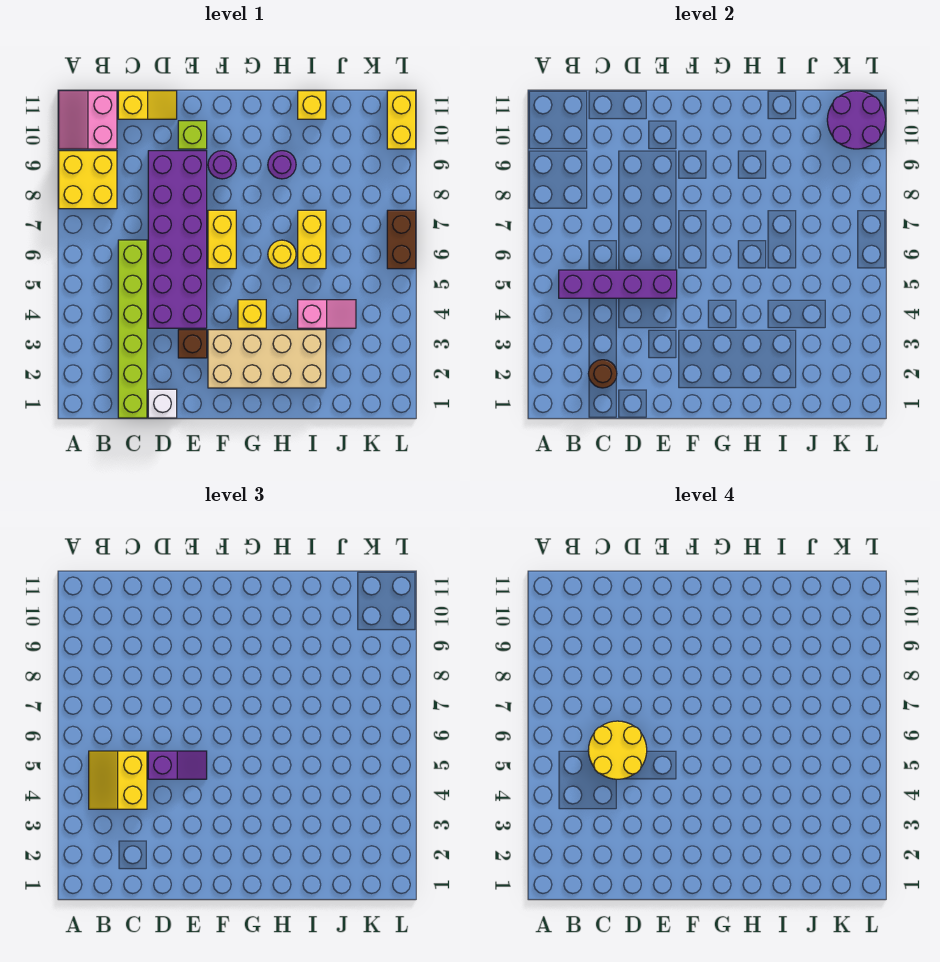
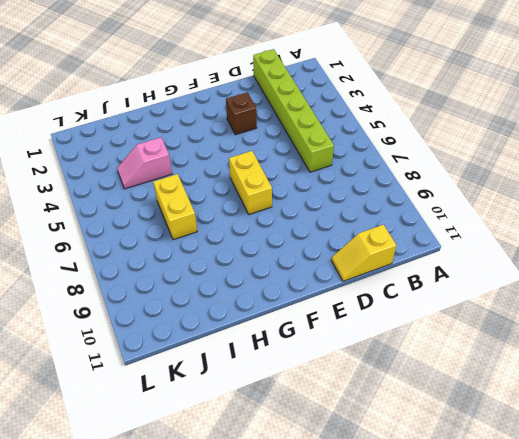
none -> yellow 2x2 brick [59,151,117,209]
none -> pink 2x2 slope [59,91,117,149]
none -> white 1x1 brick [148,389,177,418]

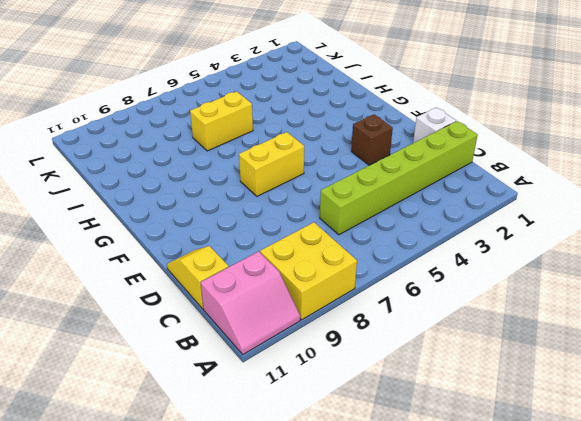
none -> purple 2x6 brick [148,151,207,328]
none -> lime 1x1 brick [178,121,207,149]
none -> tan 2x4 brick [208,330,326,388]

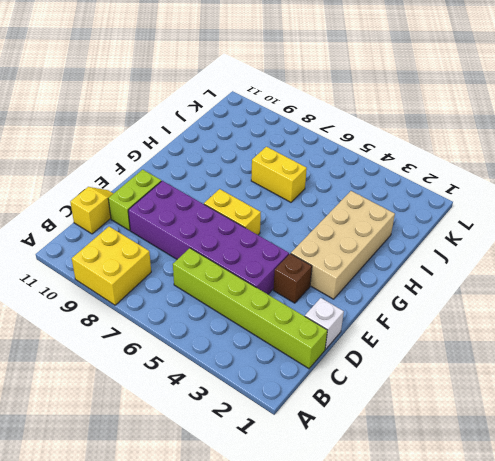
lime 1x2 brick [108,170,161,231] -> lime 1x1 brick [178,121,207,149]
none -> pink 2x2 slope [59,91,117,149]
none -> purple 1x1 round brick [208,151,236,179]
none -> yellow 1x1 brick [238,300,266,328]

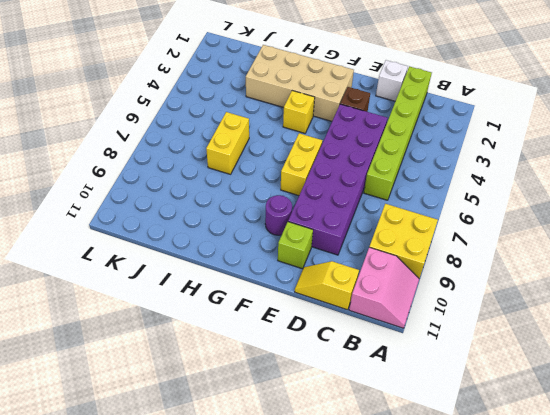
none -> yellow 1x1 round brick [268,240,296,268]
none -> purple 1x1 round brick [268,151,296,179]
none -> pink 1x2 slope [298,300,356,328]

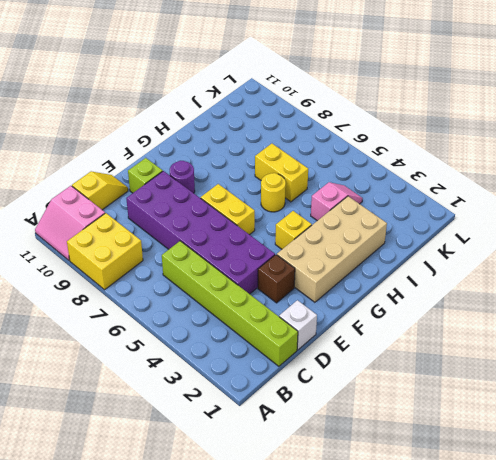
none -> purple 1x1 round brick [268,151,296,179]
none -> yellow 1x1 brick [298,91,326,119]
none -> brown 1x2 brick [387,210,416,269]

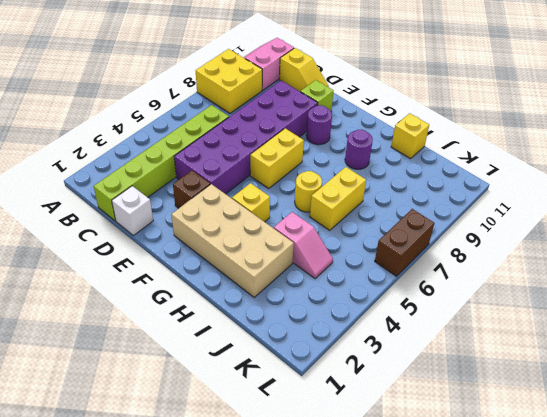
none -> yellow 1x2 brick [387,91,416,149]
none -> purple 1x4 brick [559,270,677,298]
none -> brown 1x1 round brick [588,360,617,388]

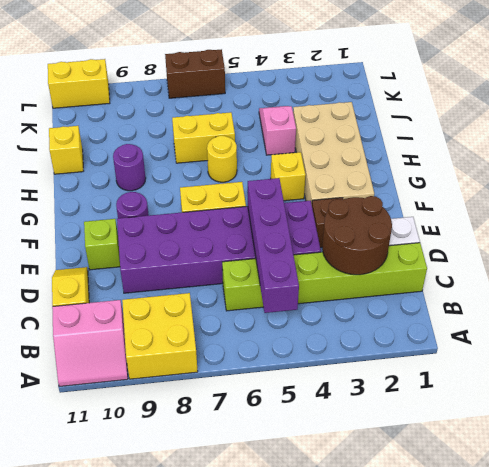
brown 2x2 round brick [322,196,392,275] -> brown 1x1 round brick [588,360,617,388]
none -> purple 2x2 round brick [827,91,886,149]
none -> yellow 2x2 slope [89,751,147,809]
none -> purple 1x2 slope [148,751,207,779]

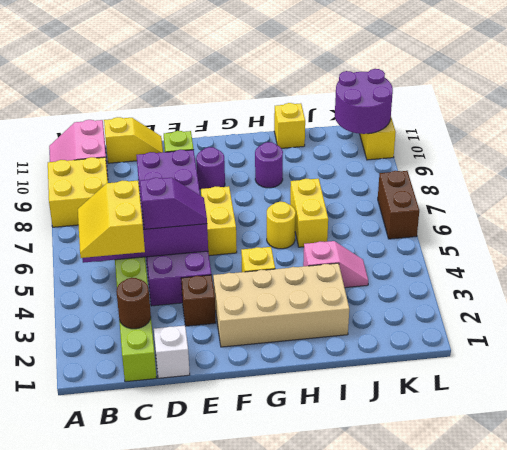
none -> yellow 2x2 round brick [588,721,647,779]

